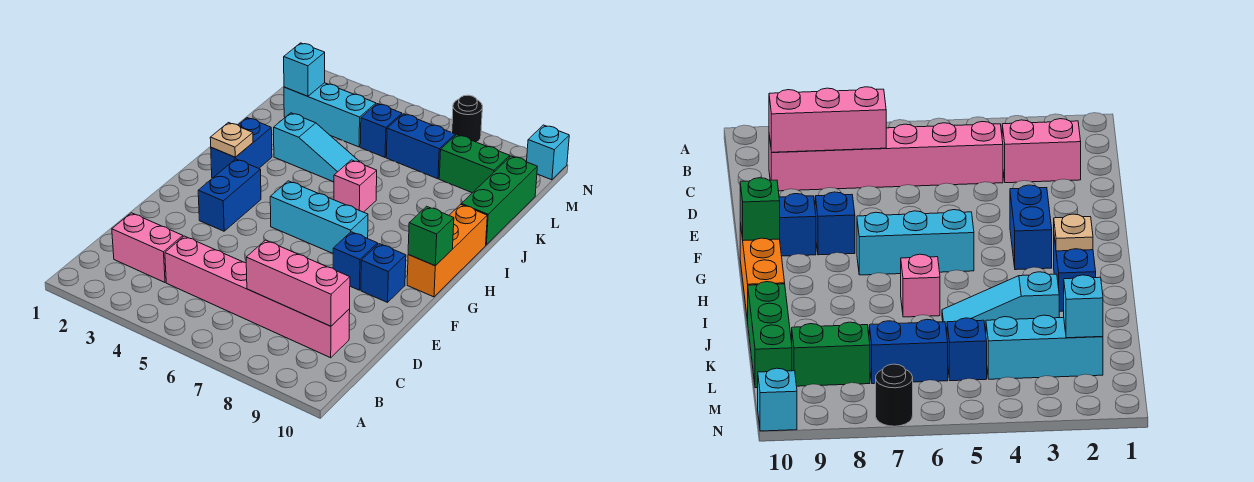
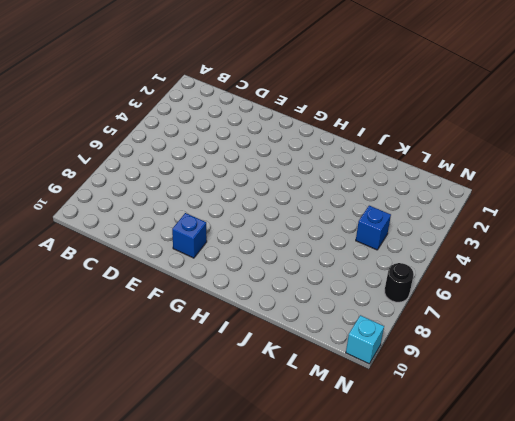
none -> pink 1x2 brick [112,213,183,282]
none -> pink 1x6 brick [165,236,350,358]
none -> blue 1x2 brick [198,159,261,231]

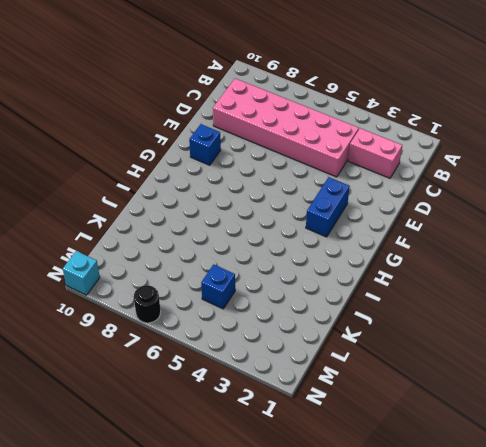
pink 2x6 brick [213,78,359,177] -> pink 1x6 brick [165,236,350,358]
none -> blue 1x1 brick [333,232,378,290]
none -> cyan 1x3 brick [270,181,368,253]
none -> orange 1x3 brick [407,204,487,297]

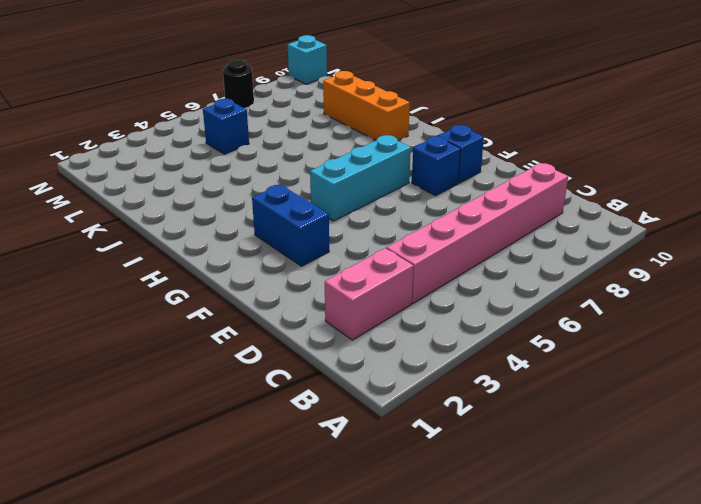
orange 1x3 brick [323,71,410,141] -> orange 1x3 brick moved to [407,204,487,297]
none -> blue 1x2 brick [211,118,272,178]
none -> pink 1x1 brick [334,160,377,212]
none -> cyan 1x3 slope [274,113,360,182]

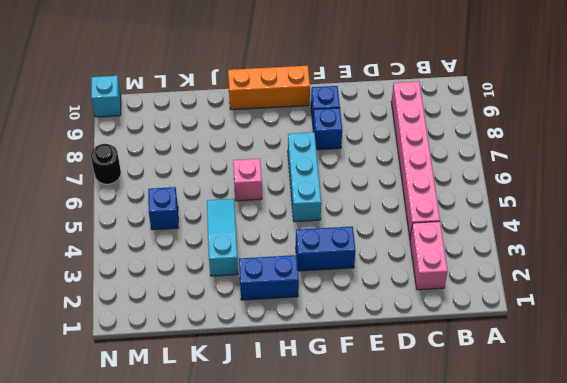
none -> green 1x3 brick [461,156,537,245]
none -> cyan 1x3 brick [284,83,376,147]
none -> blue 1x2 brick [386,114,455,179]

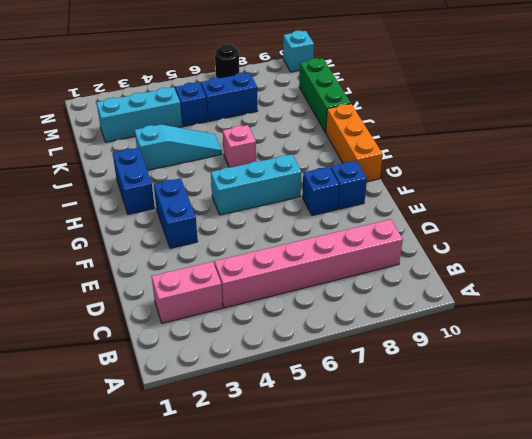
none -> green 1x2 brick [439,135,510,193]
none -> pink 1x3 brick [246,240,350,326]
none -> green 1x1 brick [408,206,454,266]

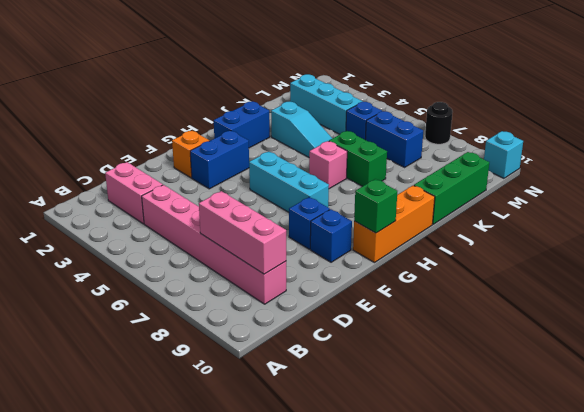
orange 1x1 brick [172,131,209,178] -> none
green 1x2 brick [329,131,387,186] -> green 1x2 brick moved to [439,135,510,193]
none -> tan 1x1 plate [210,123,253,157]
none -> cyan 1x1 brick [284,43,325,96]

